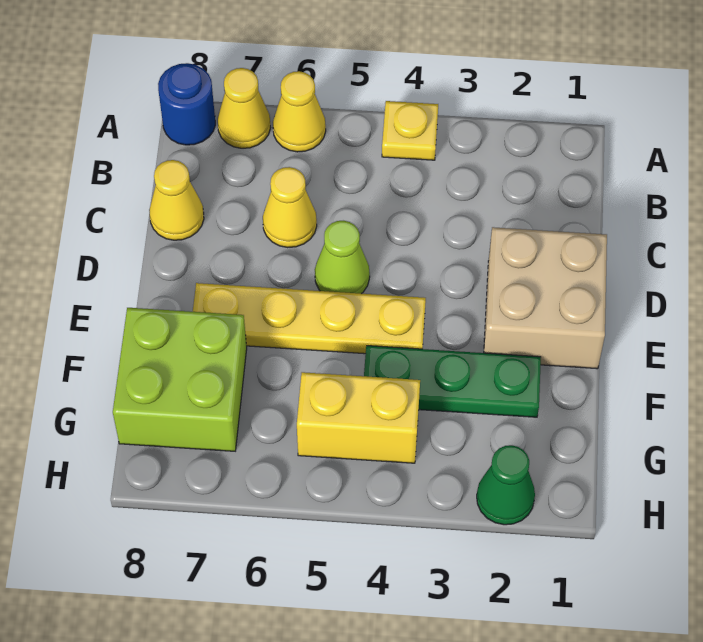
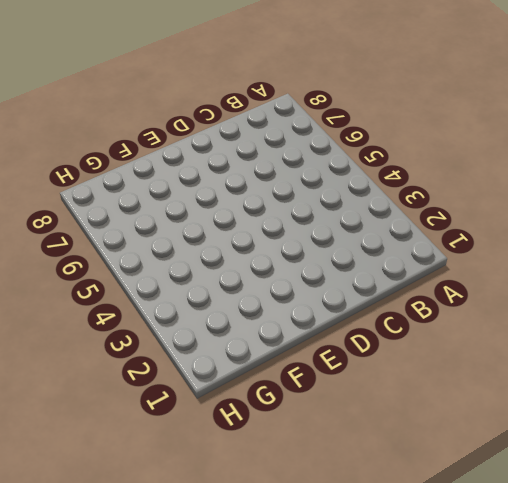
none -> yellow 1x1 plate [382,101,438,160]
none -> yellow 1x1 cone [273,71,326,152]
none -> yellow 1x1 cone [218,68,270,148]

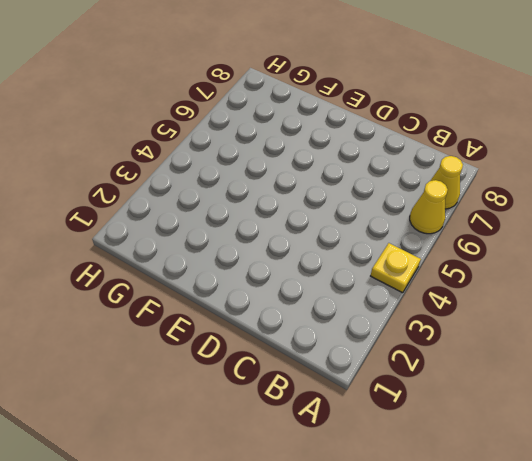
none -> blue 1x1 round brick [158,63,215,145]
none -> yellow 1x1 cone [263,167,317,248]
none -> yellow 1x1 cone [149,160,204,240]

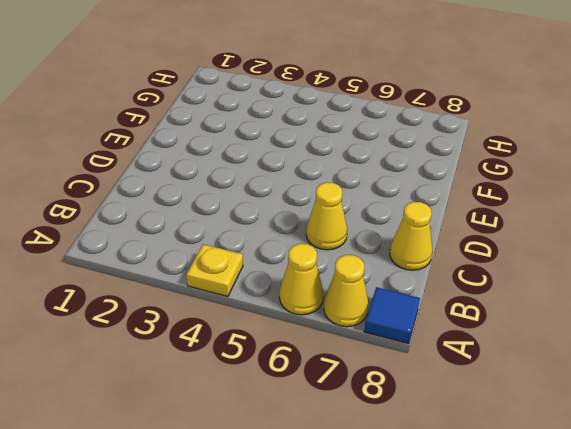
blue 1x1 tile [364,287,420,344] -> blue 1x1 round brick [158,63,215,145]
none -> tan 2x2 brick [484,227,607,369]
none -> lime 1x1 cone [315,221,370,294]
none -> yellow 1x4 plate [193,283,426,354]

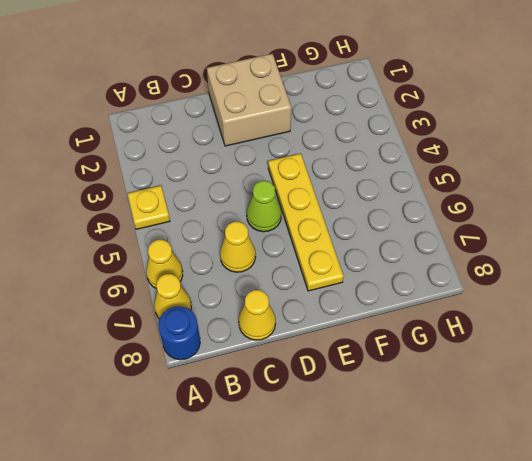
none -> green 1x3 plate [364,346,541,417]
none -> lime 2x2 brick [113,308,247,451]
none -> yellow 1x2 brick [297,372,420,463]

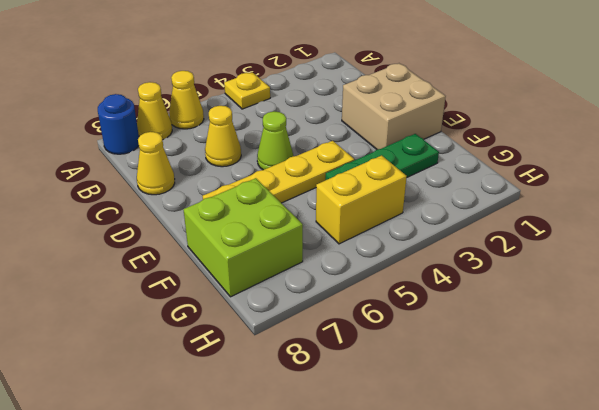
none -> green 1x1 cone [477,445,535,525]

